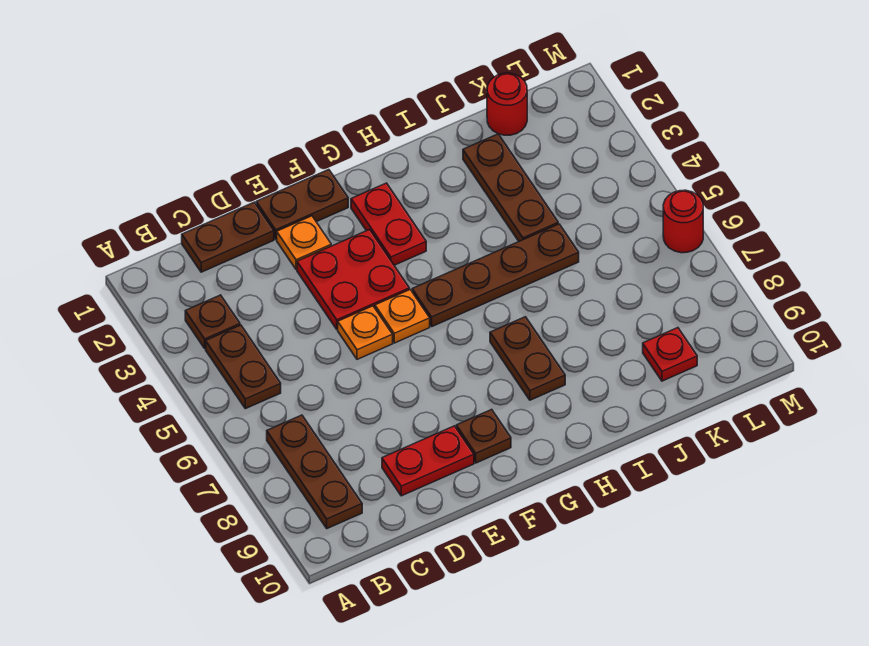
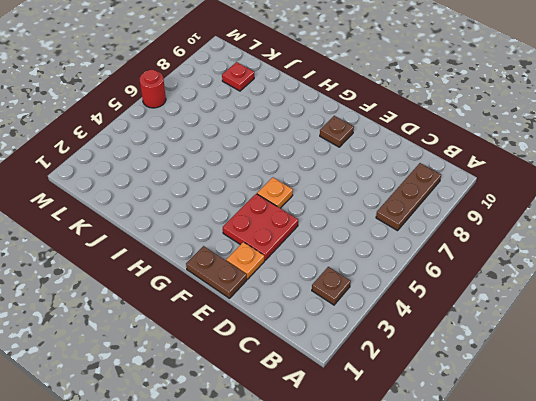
none -> brown 1x2 plate [206,325,281,409]
none -> brown 1x2 plate [182,202,274,272]
none -> red 1x2 plate [382,426,474,496]

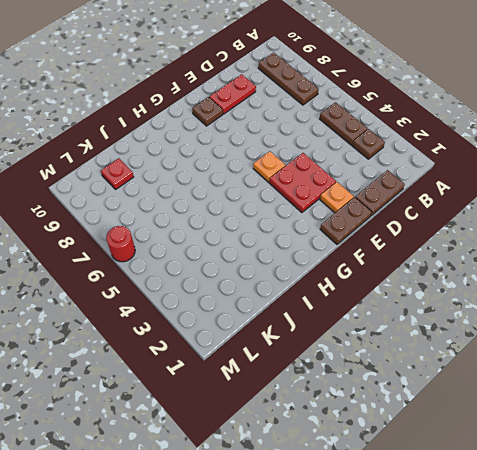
none -> orange 1x1 plate [338,306,393,359]
none -> red 1x2 plate [351,183,426,265]
none -> brown 1x4 plate [412,224,579,326]

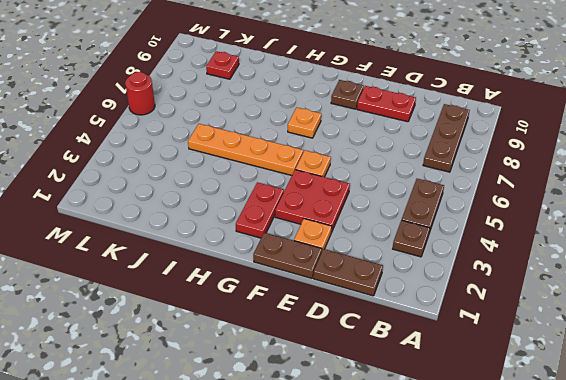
orange 1x4 plate [188,124,303,175] -> brown 1x4 plate [412,224,579,326]
orange 1x1 plate [288,108,321,138] -> orange 1x1 plate moved to [338,306,393,359]
none -> brown 1x2 plate [490,317,565,400]
none -> brown 1x3 plate [463,134,558,241]
none -> red 1x1 round brick [487,73,527,135]

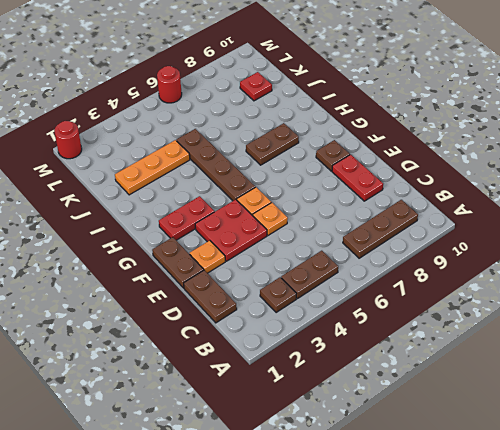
orange 1x3 plate [115,140,190,195] -> brown 1x3 plate [463,134,558,241]
red 1x1 round brick [54,121,82,159] -> red 1x1 round brick moved to [487,73,527,135]

